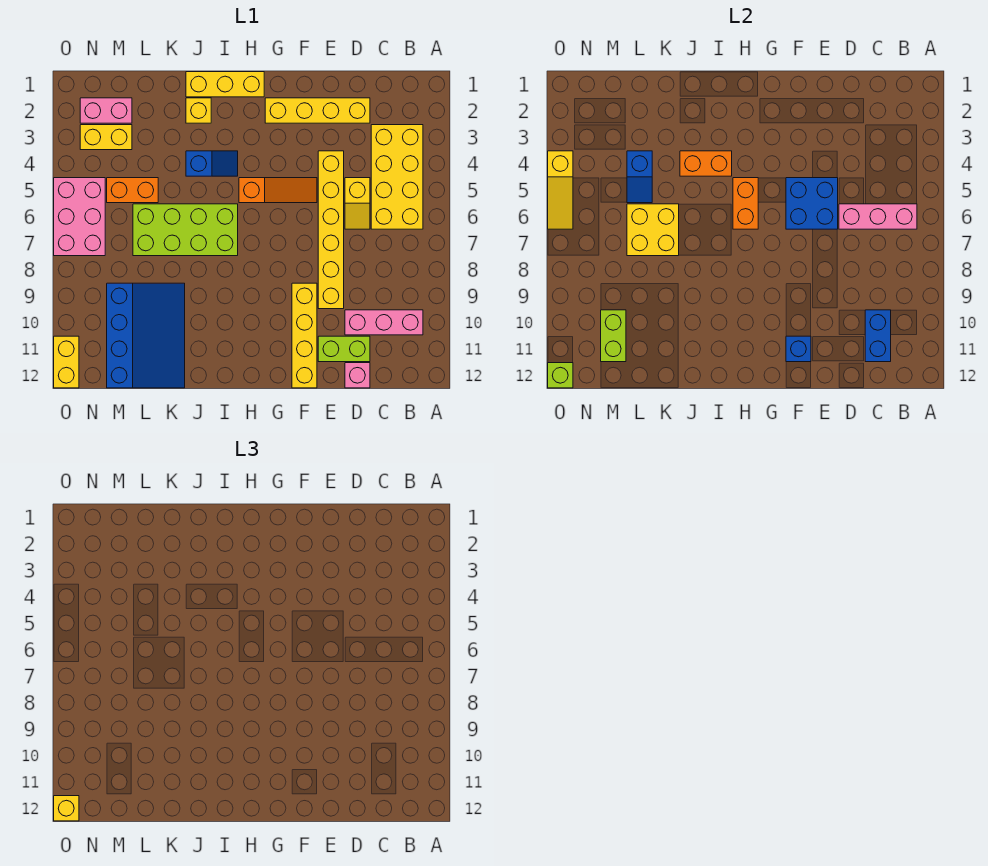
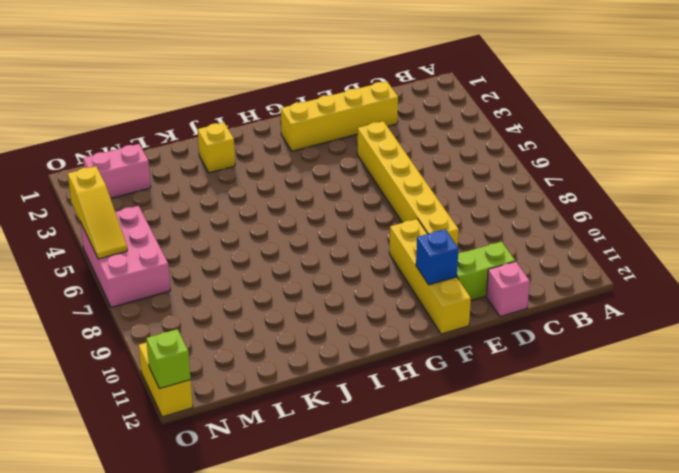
none -> yellow 2x4 brick [371,125,423,229]
none -> pink 1x3 brick [345,310,423,335]
none -> yellow 1x2 slope [345,178,370,229]
none -> orange 1x3 slope [239,178,317,203]

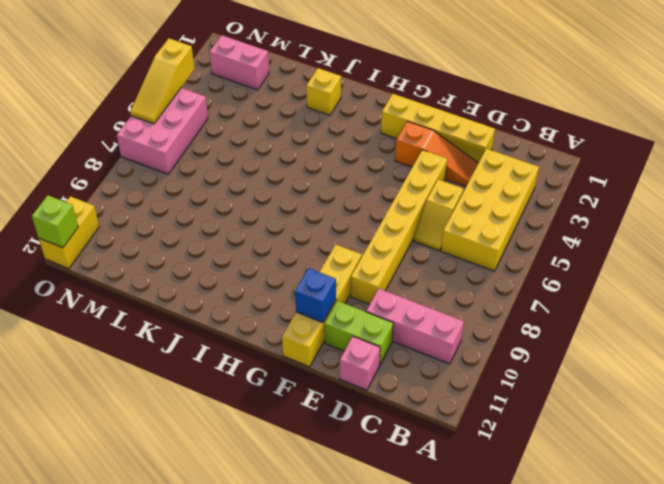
orange 1x3 slope [395,121,478,186] -> orange 1x3 slope moved to [239,178,317,203]
none -> yellow 1x3 brick [186,72,264,97]
none -> blue 1x2 slope [186,151,238,176]
none -> lime 2x4 brick [133,204,238,256]
none -> blue 3x4 slope [107,283,185,388]

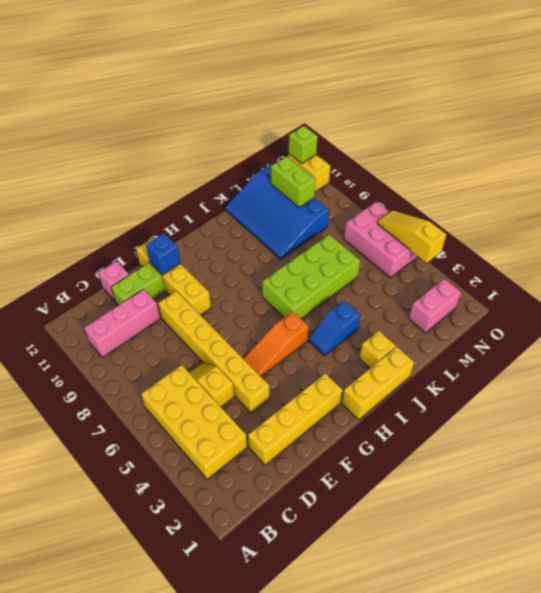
none -> orange 1x2 brick [107,178,158,203]
none -> yellow 1x2 brick [80,125,132,150]
none -> pink 1x3 brick [839,204,917,229]
none -> blue 1x2 brick [865,310,891,362]

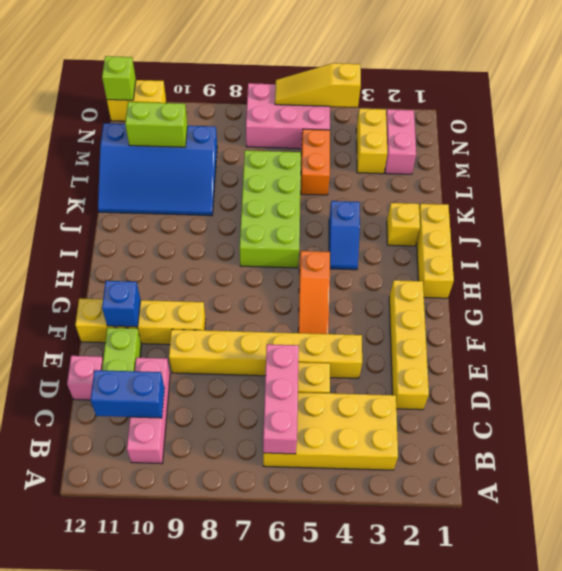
none -> blue 2x2 brick [786,178,838,229]
none -> orange 1x2 brick [733,178,758,229]
none -> orange 1x2 brick [680,151,732,176]
none -> yellow 2x2 brick [627,204,679,256]

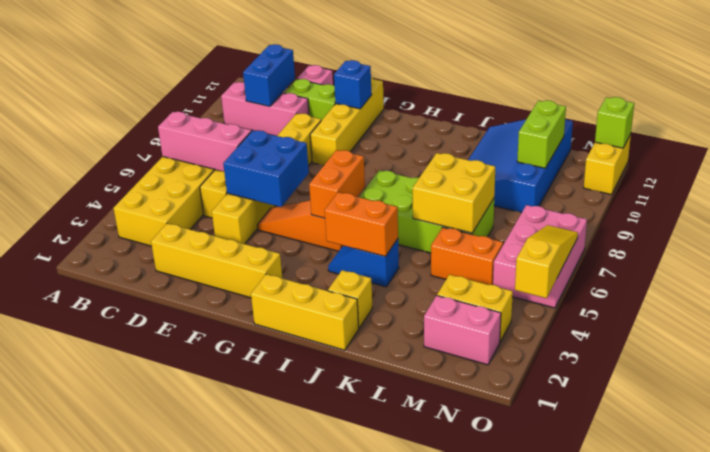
none -> blue 1x2 slope [627,151,652,203]
none -> yellow 1x1 brick [54,796,79,821]

